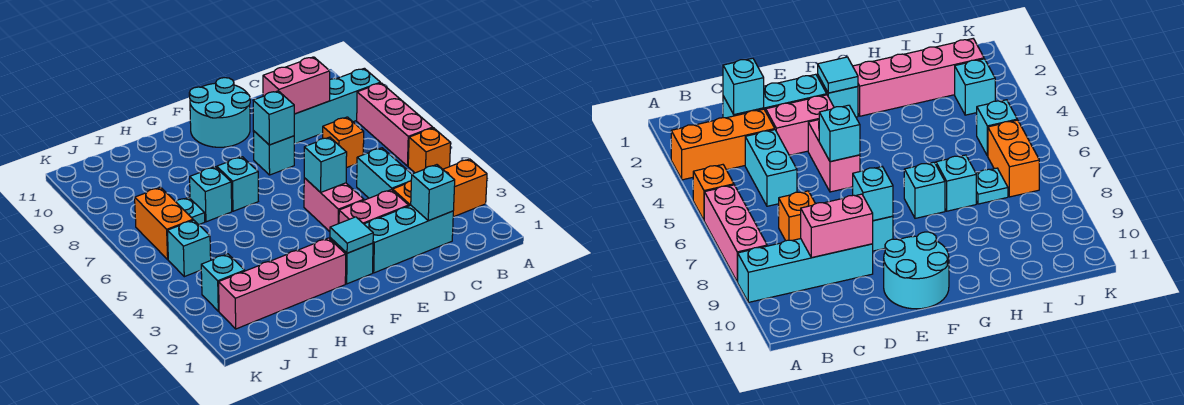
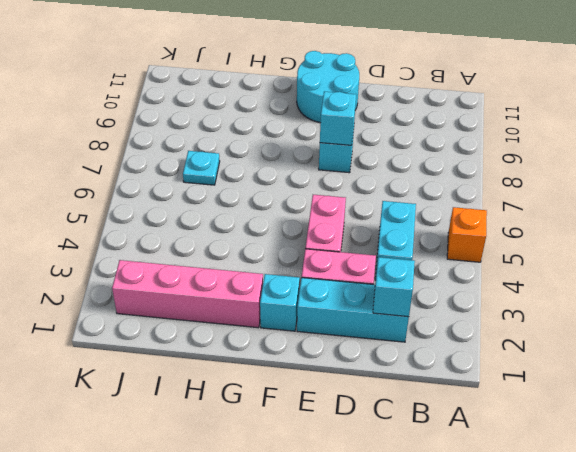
none -> orange 1x3 brick [393,159,487,217]
none -> pink 1x3 brick [357,83,433,166]
none -> cyan 1x4 brick [294,68,380,144]

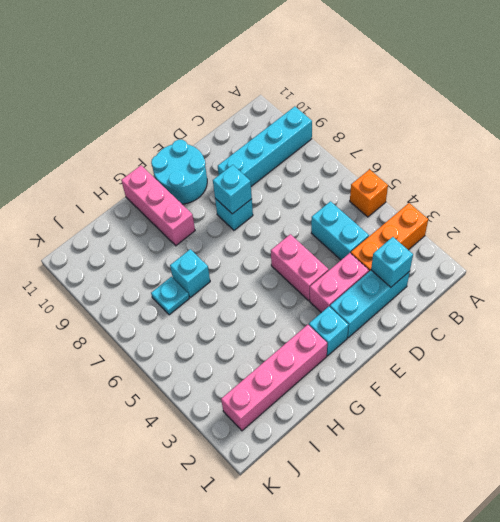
pink 1x3 brick [121,165,195,246] -> pink 1x3 brick moved to [357,83,433,166]
none -> orange 1x1 brick [322,117,364,168]
none -> cyan 1x1 brick [217,157,258,211]
none -> cyan 1x1 brick [201,254,245,311]

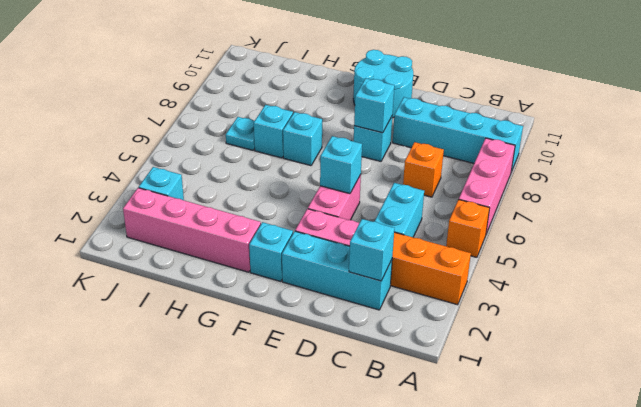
none -> cyan 1x1 brick [167,220,211,277]
none -> orange 1x2 brick [135,187,193,259]
none -> pink 1x2 brick [263,57,330,114]

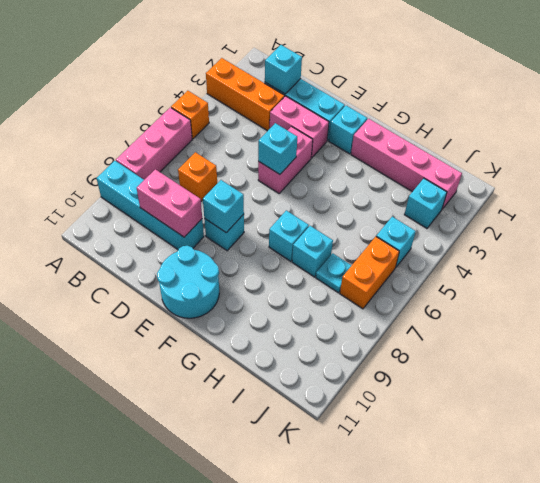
none -> cyan 1x2 brick [357,148,412,198]
none -> cyan 1x1 tile [330,217,373,253]

